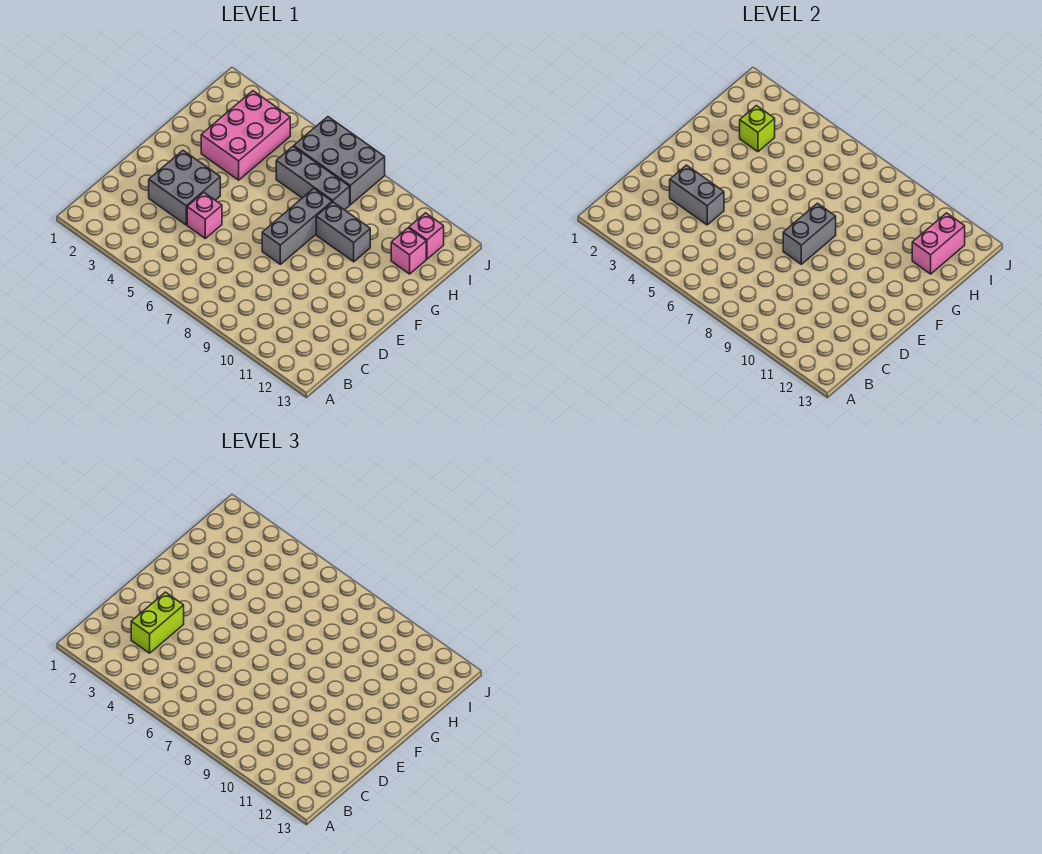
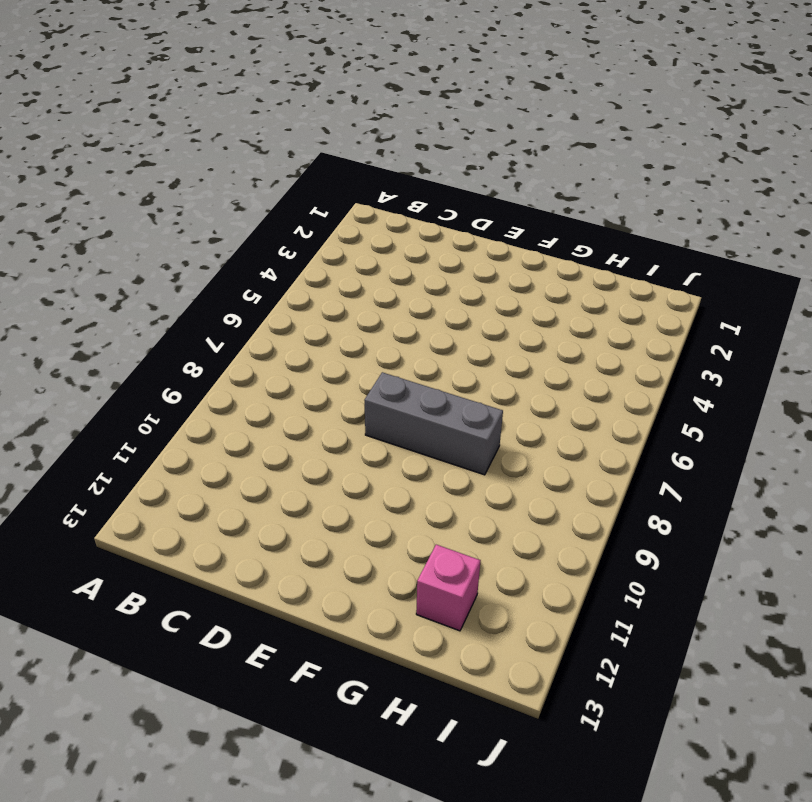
none -> grey 2x2 brick [149,151,220,225]
none -> pink 1x1 brick [187,193,222,238]
none -> pink 2x3 brick [201,91,290,180]

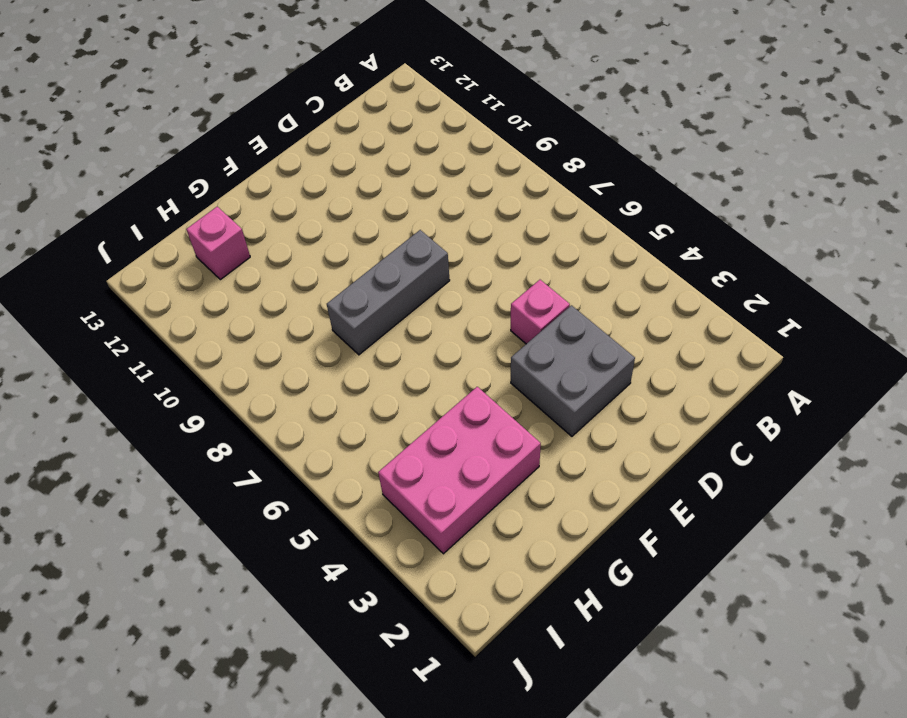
none -> grey 1x2 brick [316,202,370,262]
none -> grey 1x3 brick [276,146,350,210]
none -> grey 2x3 brick [294,117,385,205]

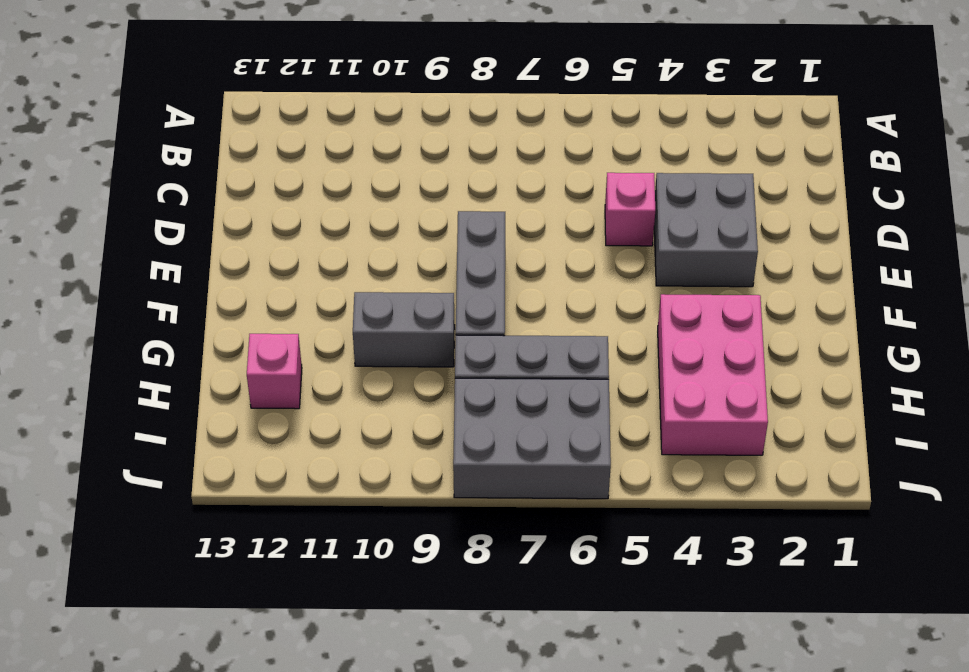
none -> pink 1x1 brick [409,213,444,259]
none -> grey 1x2 brick [670,165,724,225]
none -> grey 1x2 brick [783,203,836,264]

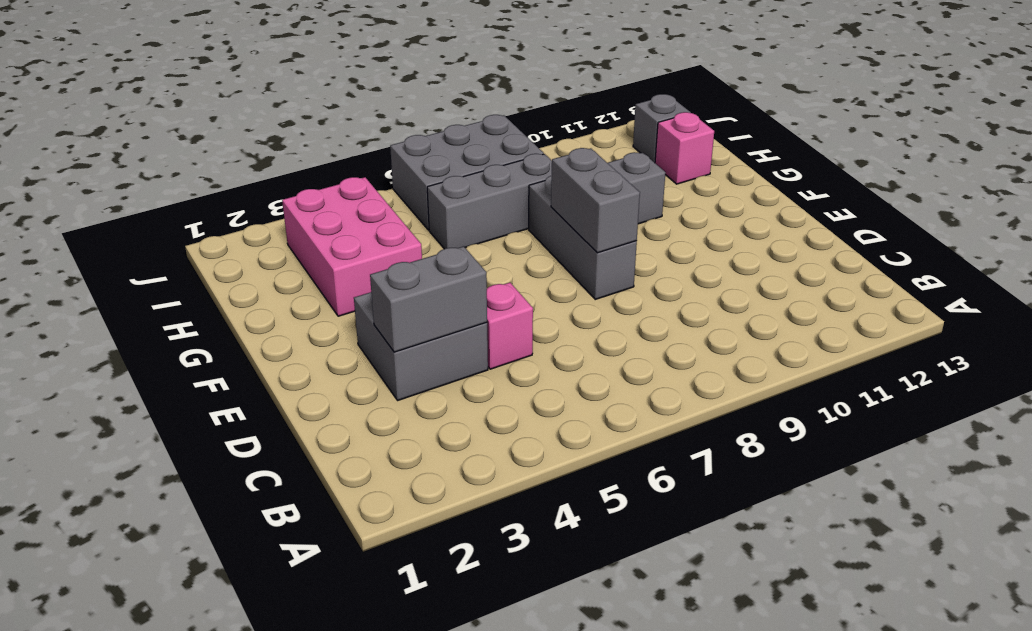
grey 1x1 brick [633,94,691,163] -> pink 1x1 brick [409,213,444,259]
none -> lime 1x1 brick [740,106,775,152]
none -> pink 1x2 brick [912,213,965,274]
none -> lime 1x2 brick [131,592,184,653]

